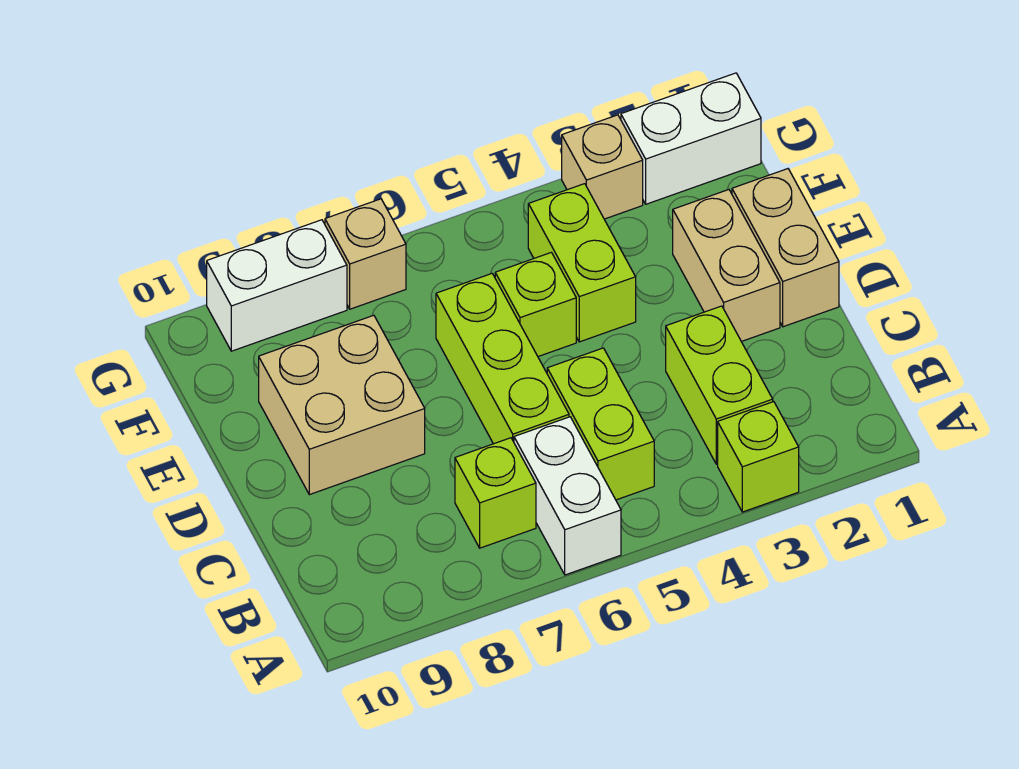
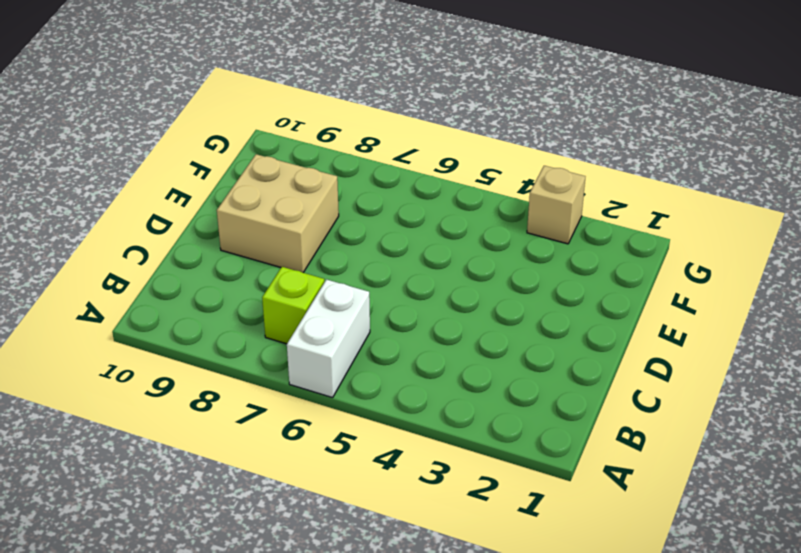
none -> lime 1x1 brick [718,402,799,512]
none -> lime 1x2 brick [666,306,773,464]
none -> lime 1x2 brick [547,348,654,500]

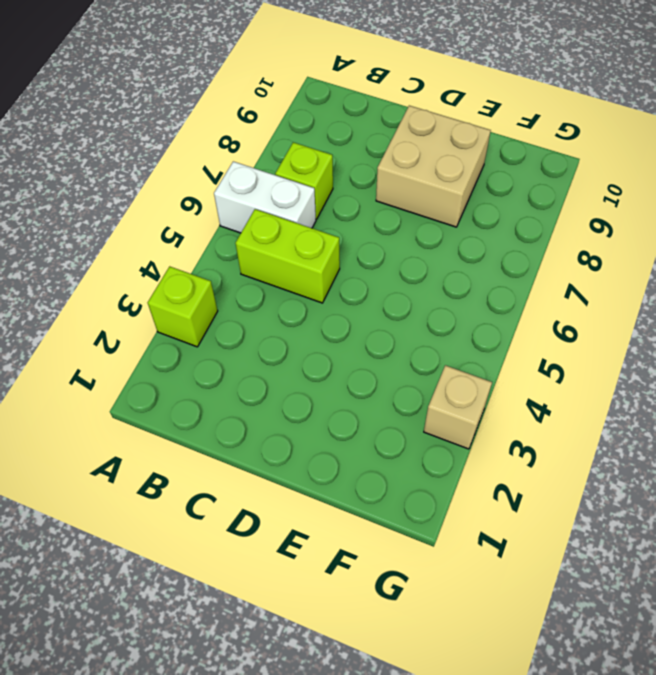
none -> lime 1x2 brick [666,306,773,464]
none -> lime 1x3 brick [436,274,569,444]
none -> tan 1x2 brick [732,169,839,327]

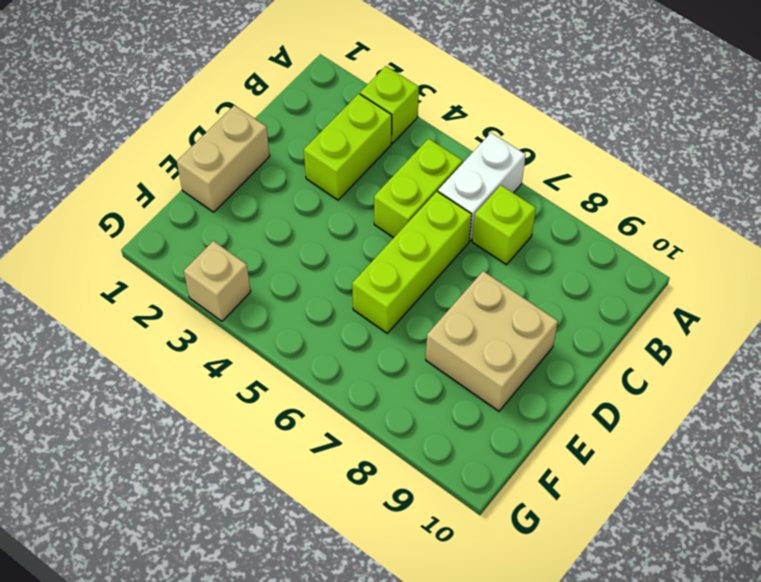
none -> tan 1x2 brick [673,190,780,342]
none -> lime 1x2 brick [528,184,636,342]
none -> lime 1x1 brick [495,252,576,356]

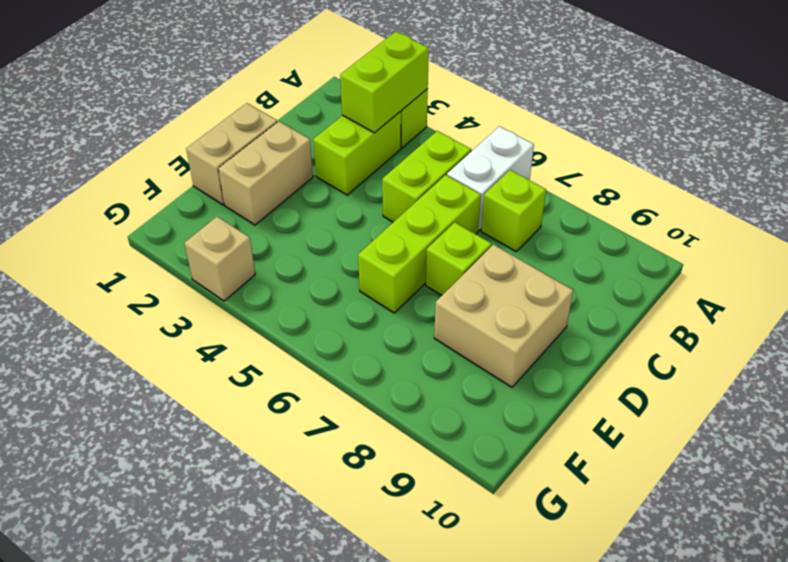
lime 1x2 brick [340,32,429,133] -> lime 1x2 brick moved to [528,184,636,342]
lime 1x1 brick [426,222,492,295] -> lime 1x1 brick moved to [495,252,576,356]
none -> white 1x2 brick [621,73,761,204]
none -> tan 1x1 brick [325,199,406,309]
none -> white 1x2 brick [207,220,347,351]

